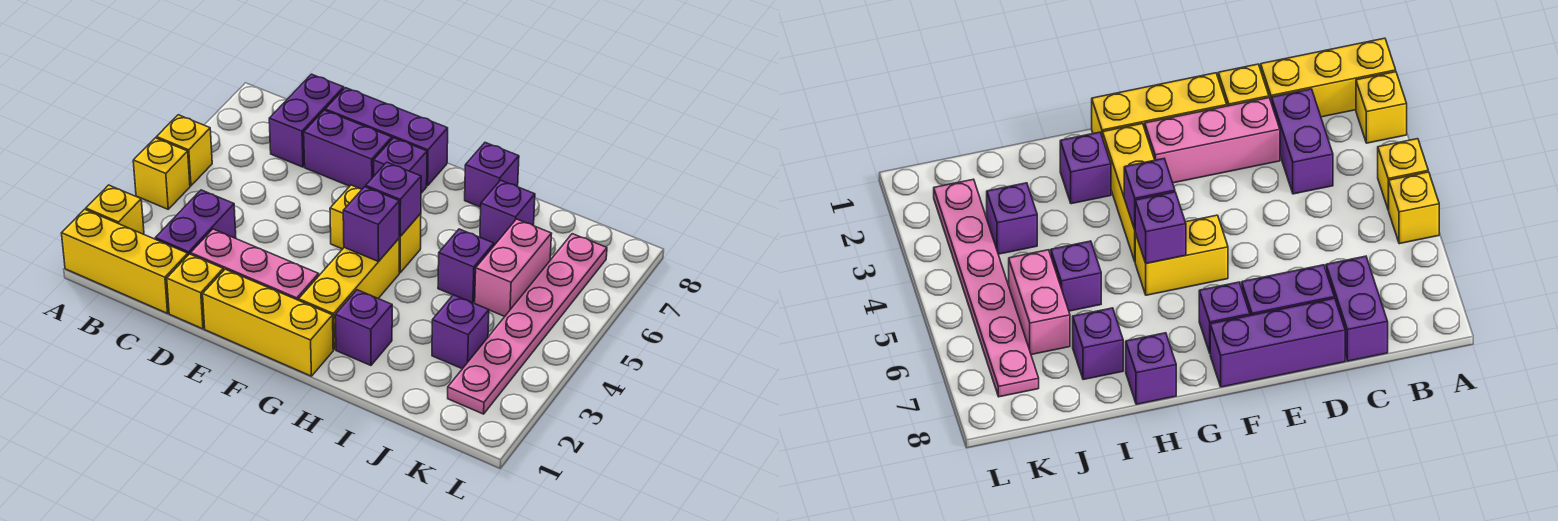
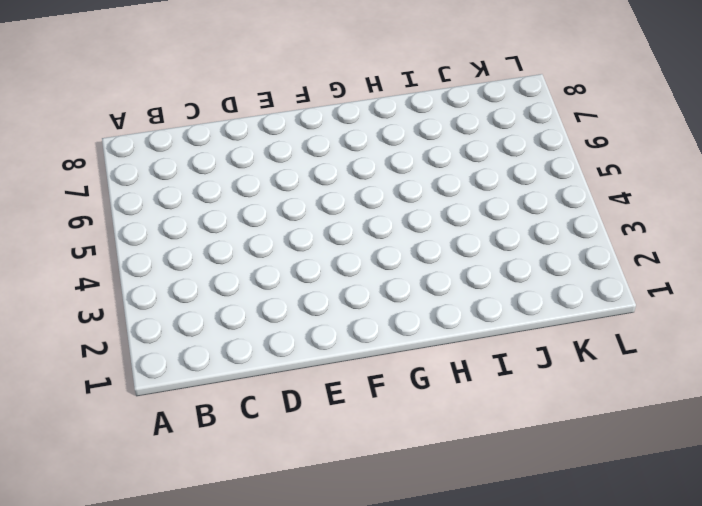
none -> yellow 1x3 brick [62,209,188,313]
none -> yellow 1x1 brick [86,185,144,234]
none -> yellow 1x1 brick [133,138,190,209]

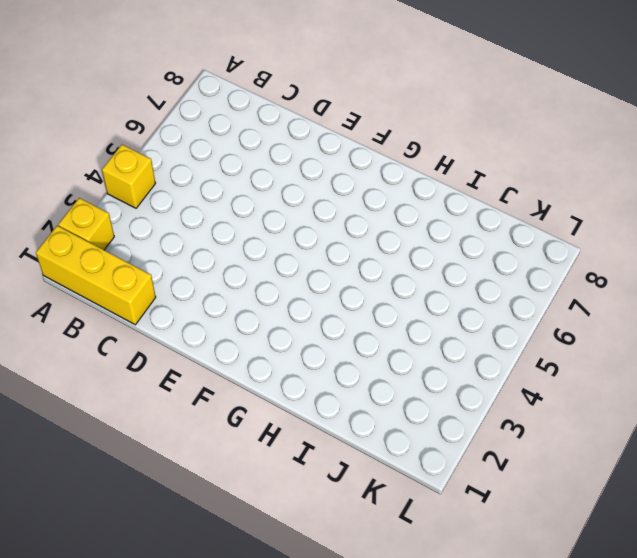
none -> yellow 1x1 brick [157,115,212,186]
none -> purple 1x2 brick [155,190,236,255]
none -> purple 1x2 brick [269,74,344,167]

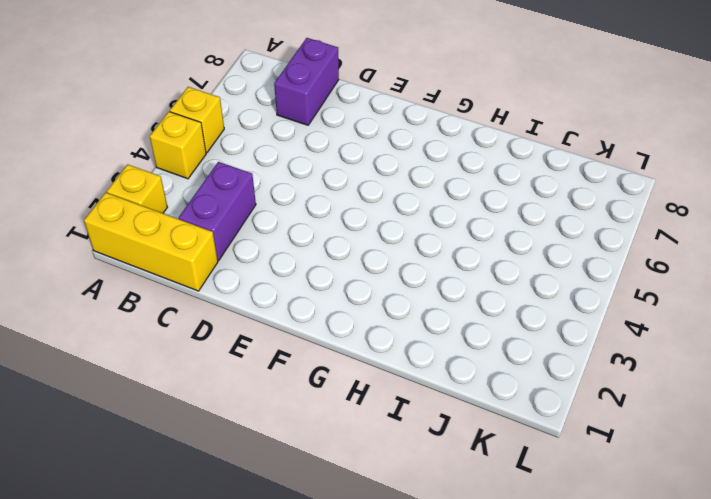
none -> yellow 1x1 brick [167,254,223,329]
none -> pink 1x3 brick [191,229,319,300]
none -> purple 1x2 brick [304,110,392,189]

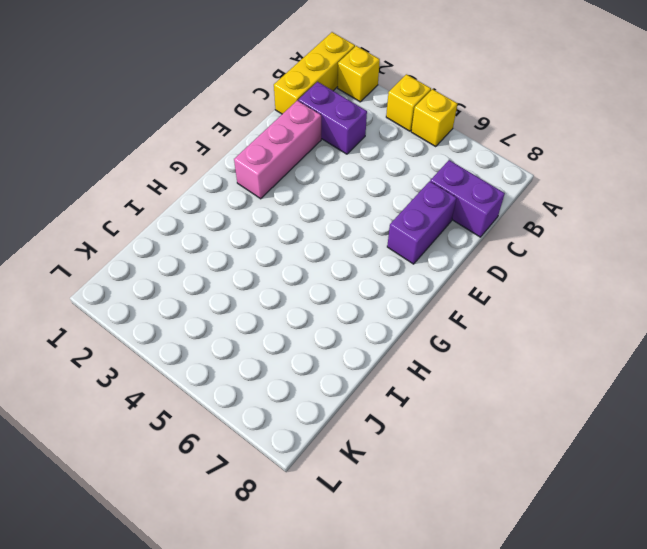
none -> yellow 1x1 brick [167,254,223,329]
none -> purple 1x3 brick [325,88,448,186]
none -> yellow 1x3 brick [203,269,333,376]

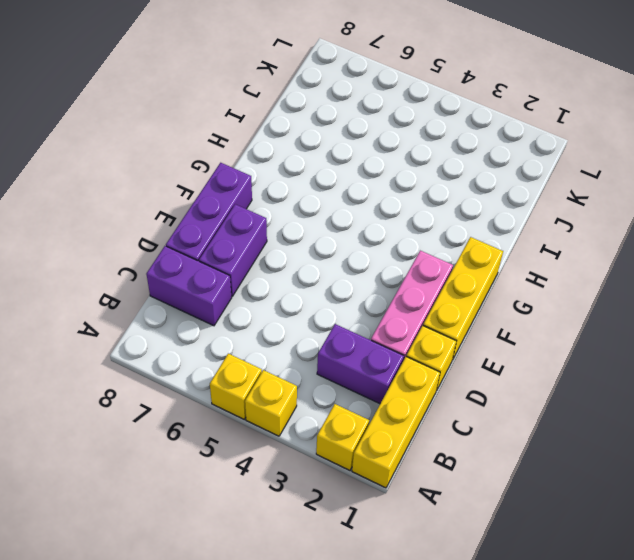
none -> yellow 1x2 brick [330,185,421,273]
none -> purple 1x1 brick [373,138,427,193]
none -> yellow 1x3 brick [299,239,399,350]

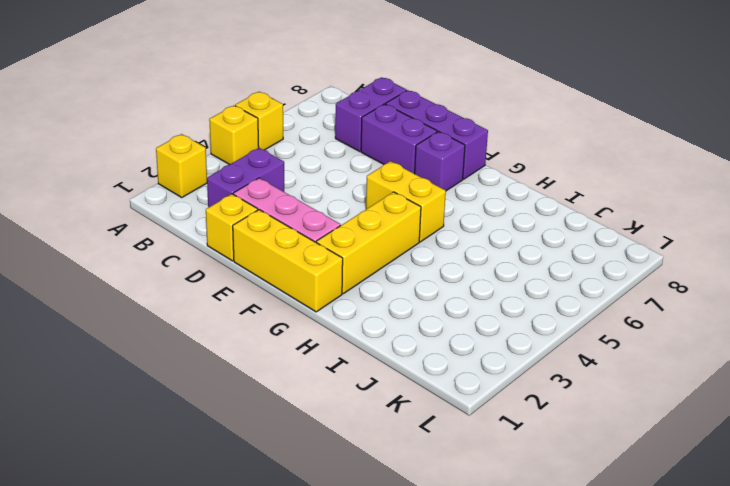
none -> yellow 1x3 brick [62,209,188,313]
none -> purple 1x1 brick [335,290,392,365]
none -> purple 1x1 brick [465,143,519,207]

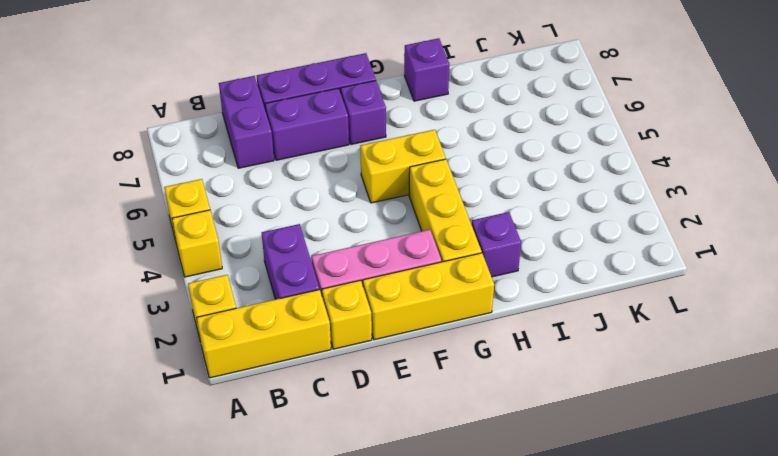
none -> purple 1x1 brick [438,229,494,303]
none -> purple 1x1 brick [480,180,535,245]
none -> purple 1x1 brick [432,295,489,369]

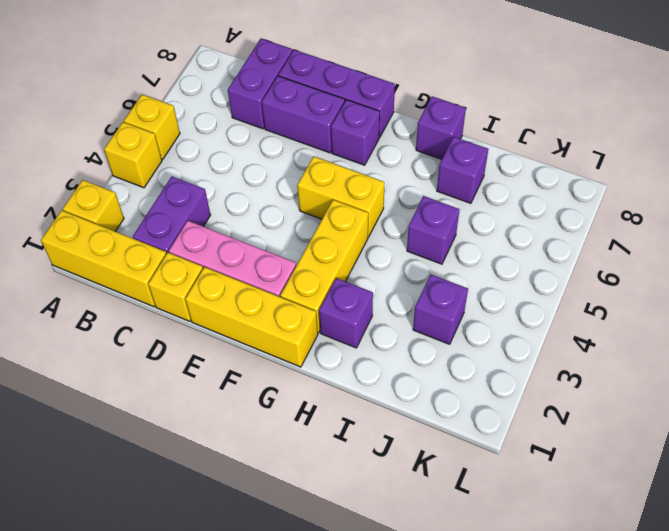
none -> pink 1x2 brick [475,219,552,316]
none -> pink 1x6 plate [448,234,607,414]
none -> purple 1x1 brick [343,187,400,262]

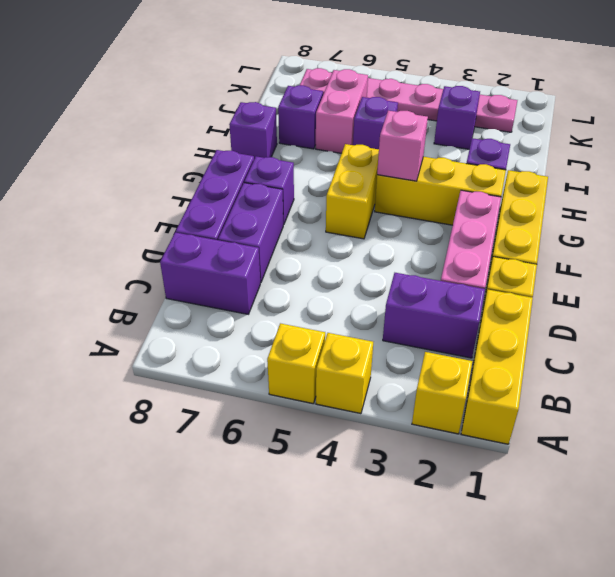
pink 1x1 brick [377,111,428,181] -> purple 1x1 brick [343,187,400,262]
pink 1x2 brick [316,69,368,153] -> pink 1x2 brick turned to [475,219,552,316]
none -> purple 1x1 brick [366,162,421,236]

